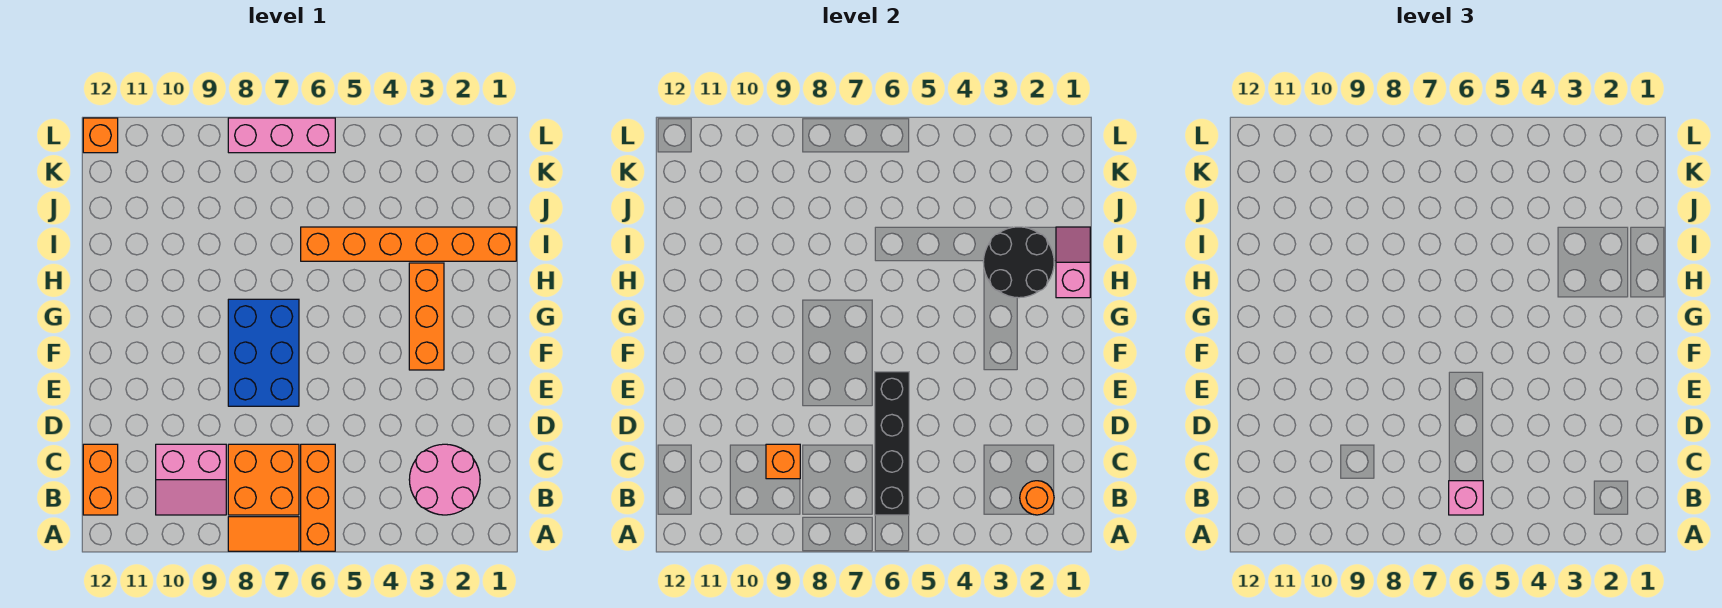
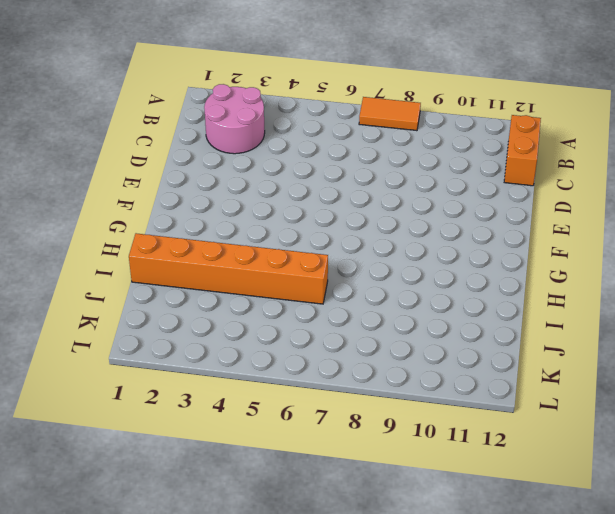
none -> orange 1x3 brick [301,444,335,551]
none -> orange 2x2 brick [228,444,299,515]
none -> pink 2x2 slope [156,444,226,515]

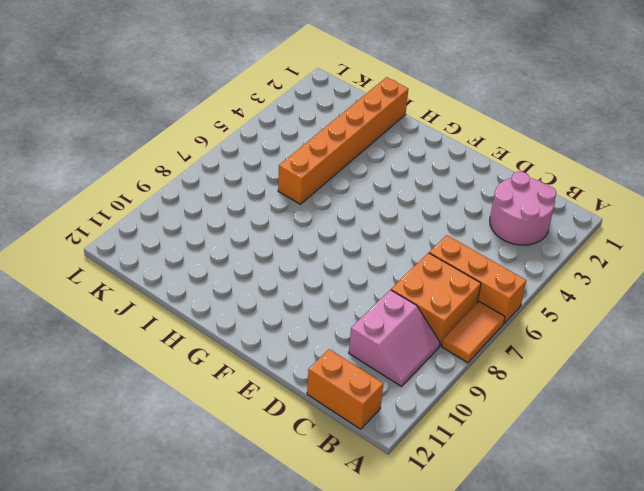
none -> blue 2x3 brick [228,299,299,406]
none -> orange 1x3 brick [409,263,444,370]
none -> pink 1x3 brick [228,118,335,153]

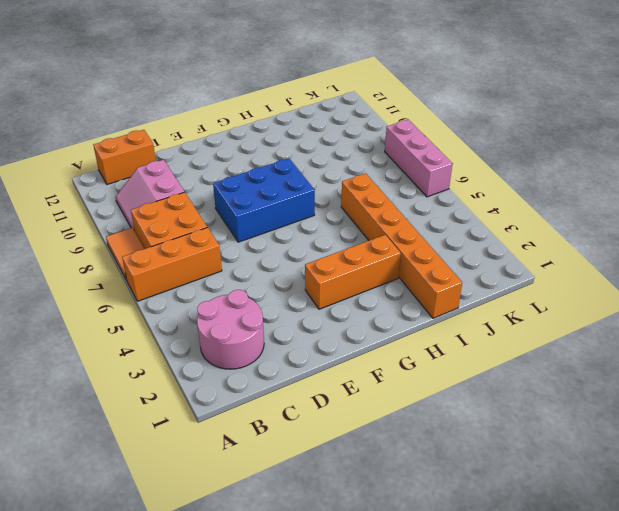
none -> orange 1x1 brick [83,118,118,153]
none -> orange 1x1 round brick [1020,481,1054,515]
none -> black 1x4 brick [875,372,909,515]

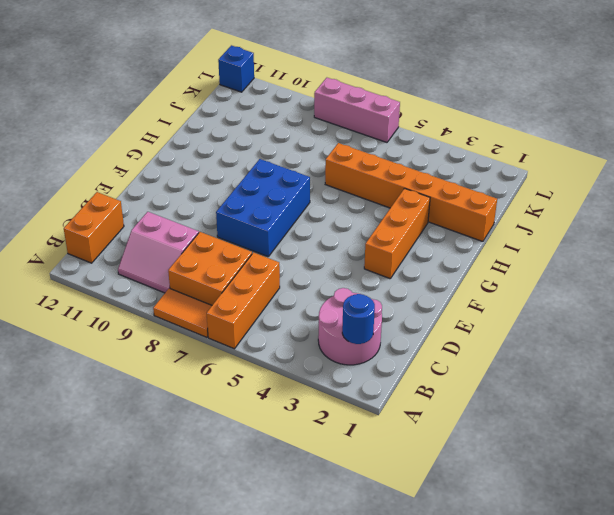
blue 1x1 round brick [342,294,375,344] -> orange 1x1 round brick [1020,481,1054,515]
blue 1x1 brick [218,45,254,92] -> orange 1x1 brick [83,118,118,153]
none -> black 1x4 brick [875,372,909,515]
none -> orange 1x1 brick [766,444,800,479]
none -> pink 1x2 slope [1056,227,1090,298]

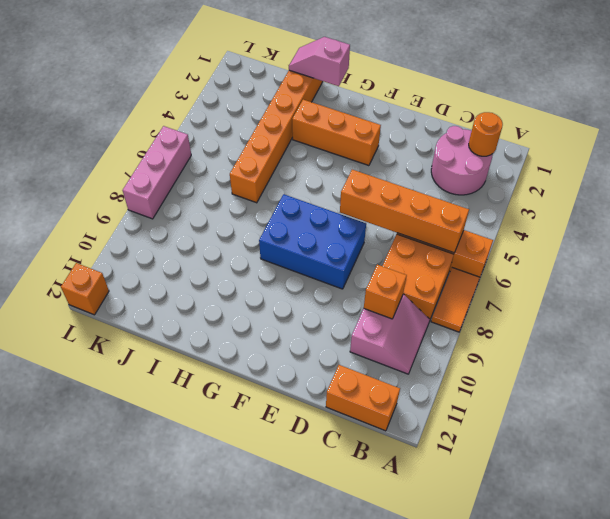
orange 1x4 brick [340,170,469,253] -> black 1x4 brick [875,372,909,515]
none -> black 2x2 round brick [983,227,1054,298]
none -> pink 1x1 brick [1449,481,1483,515]

